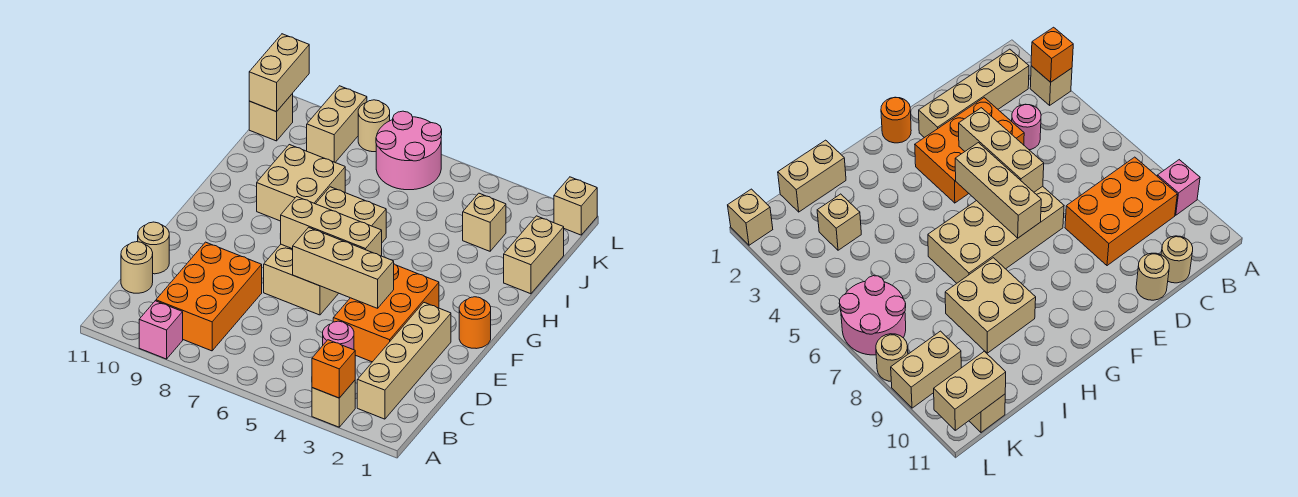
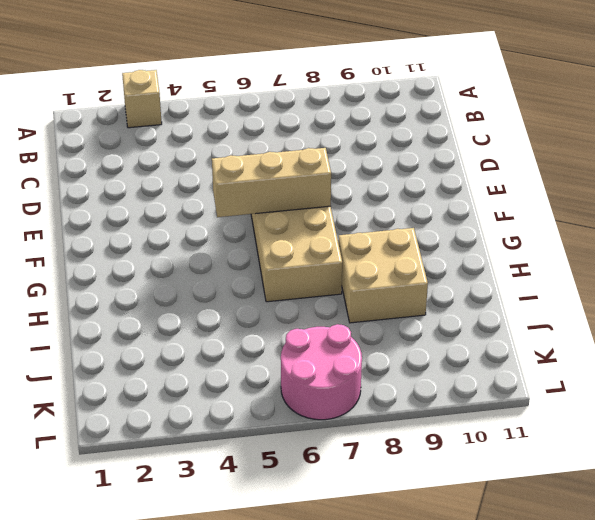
none -> pink 1x1 brick [139,301,183,359]
none -> tan 1x4 brick [357,303,451,419]
none -> orange 2x3 brick [156,242,262,351]

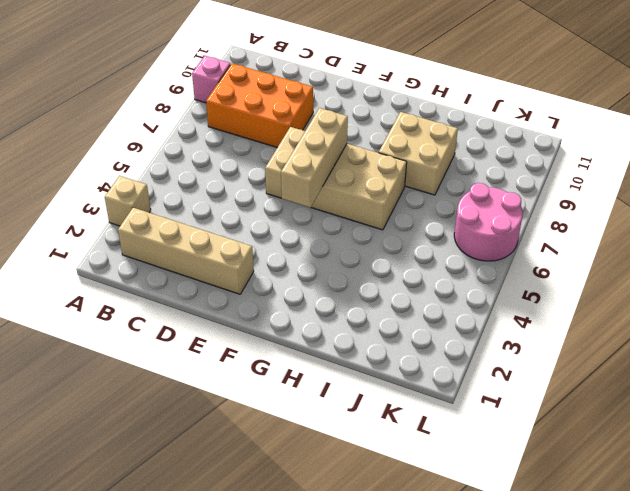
none -> pink 1x1 round brick [323,321,354,350]
none -> tan 1x1 round brick [121,242,153,293]
none -> orange 2x3 brick [333,264,439,362]

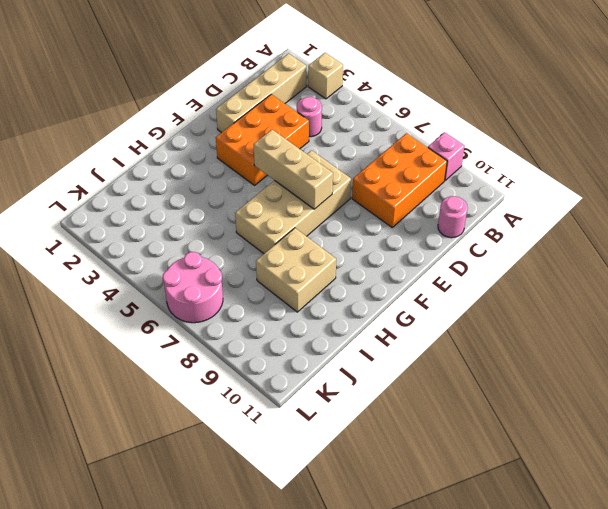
pink 1x1 round brick [438,196,467,238] -> tan 1x1 round brick [121,242,153,293]
none -> tan 1x1 round brick [138,222,169,274]
none -> orange 1x1 round brick [459,297,491,349]
none -> tan 1x2 brick [504,216,564,294]

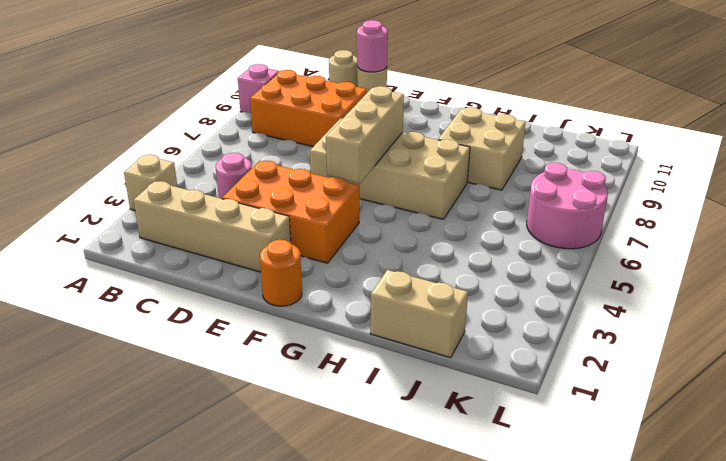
pink 1x1 round brick [357,20,388,72] -> none
none -> tan 1x1 brick [463,193,506,251]
none -> tan 1x2 brick [307,86,367,162]
none -> tan 1x1 brick [249,94,293,141]

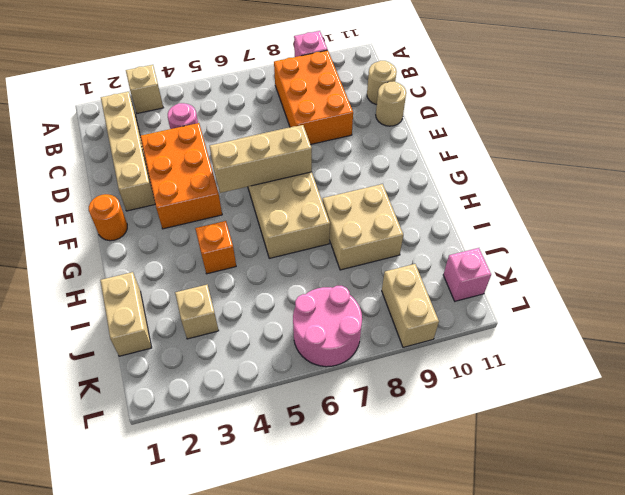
orange 1x1 brick [195,221,236,274] -> orange 1x1 brick moved to [312,340,355,398]
pink 1x1 brick [443,248,491,301] -> tan 1x1 brick [249,94,293,141]
none -> tan 1x1 brick [554,177,597,235]
none -> tan 1x1 round brick [358,100,390,152]
none -> tan 1x3 brick [293,227,394,308]

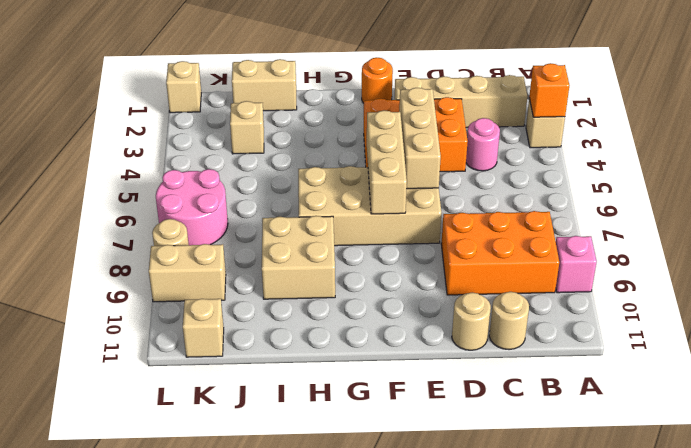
none -> tan 1x2 brick [249,34,309,112]

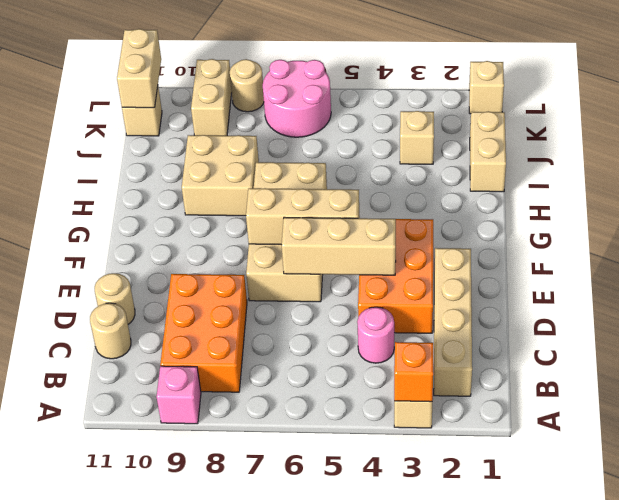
none -> orange 1x1 round brick [459,297,491,349]

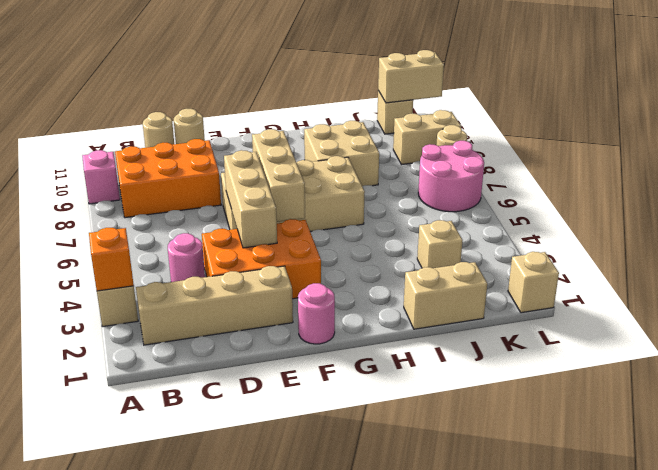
pink 1x1 round brick [298,283,335,344] -> orange 1x1 round brick [459,297,491,349]

